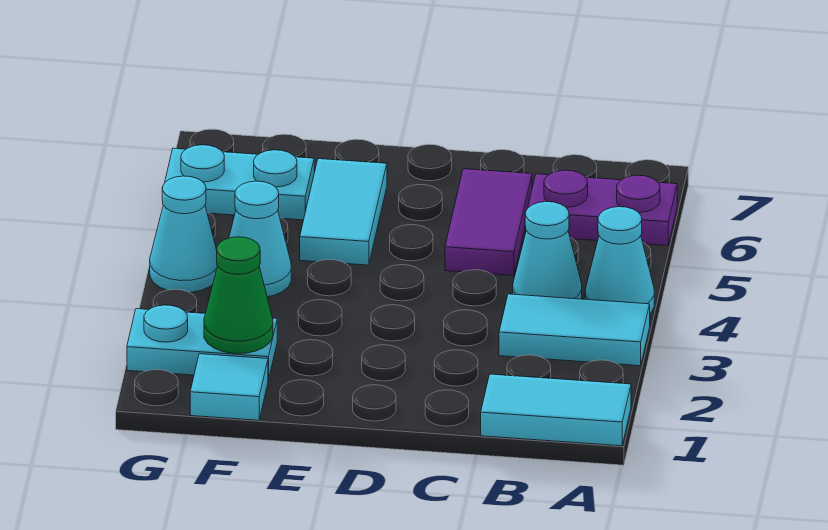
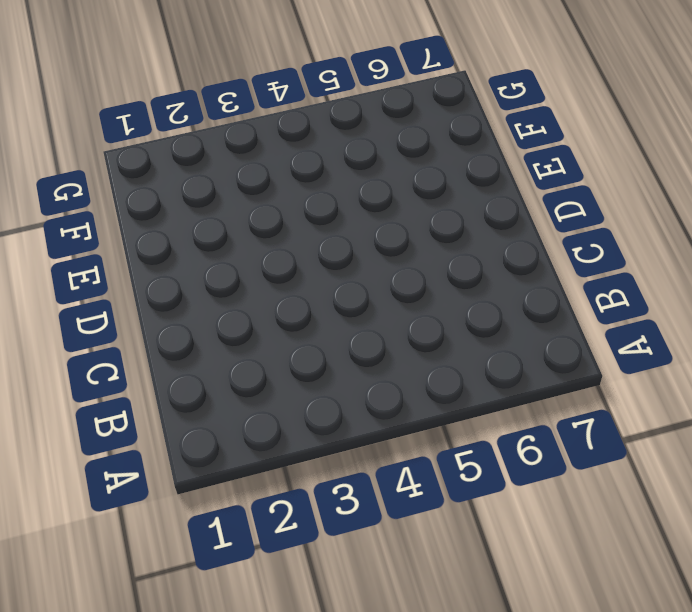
none -> cyan 1x2 tile [481,374,631,446]
none -> cyan 1x2 tile [499,294,650,366]
none -> cyan 1x1 cone [585,207,654,313]

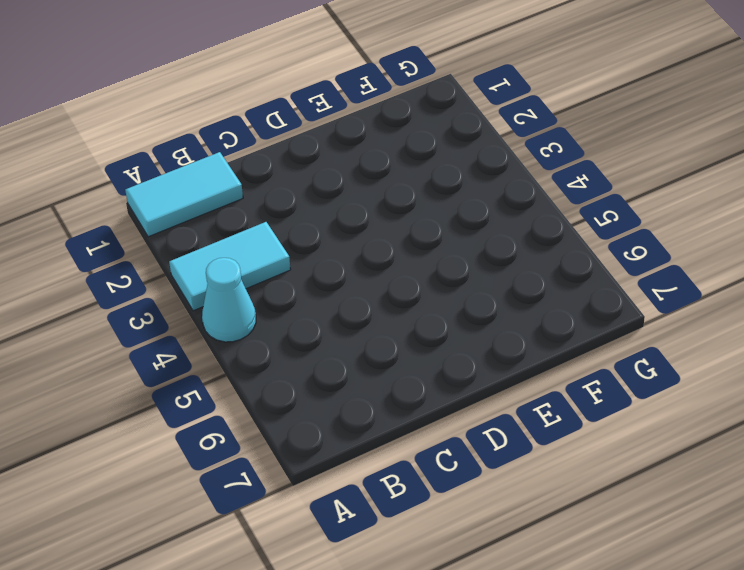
none -> purple 1x2 plate [528,170,677,245]
none -> cyan 1x1 cone [513,202,582,299]
none -> purple 1x2 tile [445,169,532,275]

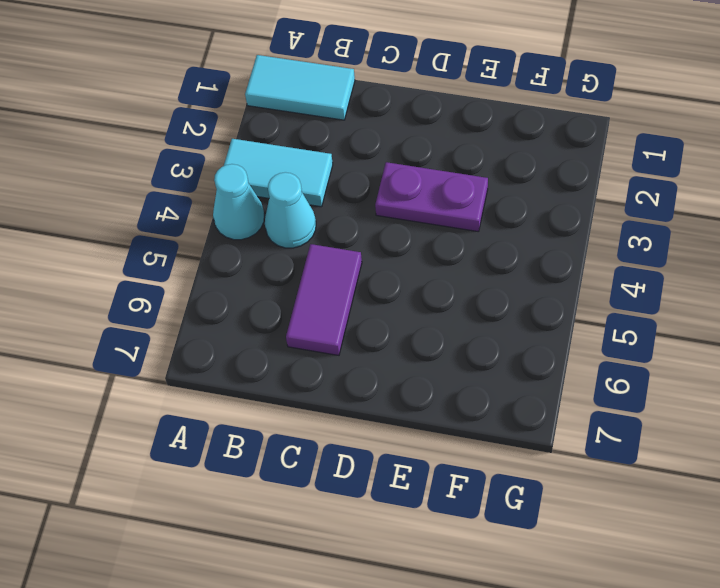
purple 1x2 plate [375,162,488,232] -> purple 1x2 plate moved to [528,170,677,245]
none -> cyan 1x2 tile [300,159,387,265]
none -> cyan 1x1 tile [190,354,268,420]
none -> cyan 1x2 plate [127,305,277,380]

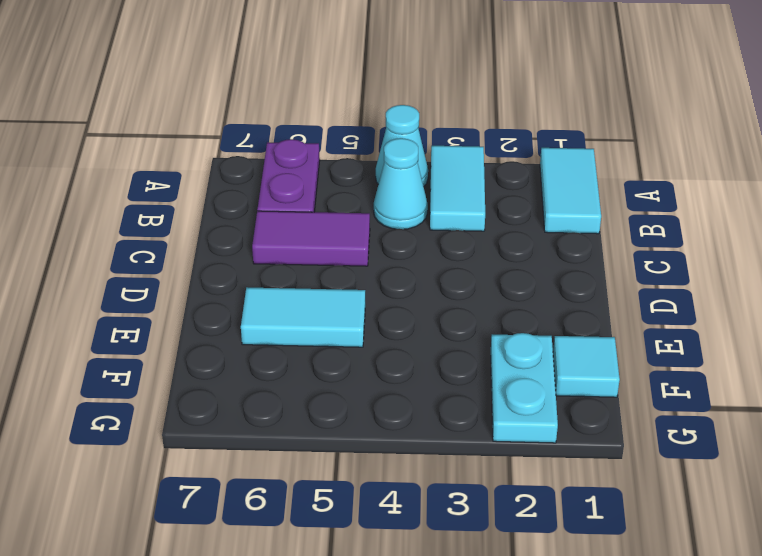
none -> cyan 1x1 cone [229,181,291,297]
none -> cyan 1x2 plate [165,145,314,220]
none -> cyan 1x1 cone [150,176,217,293]

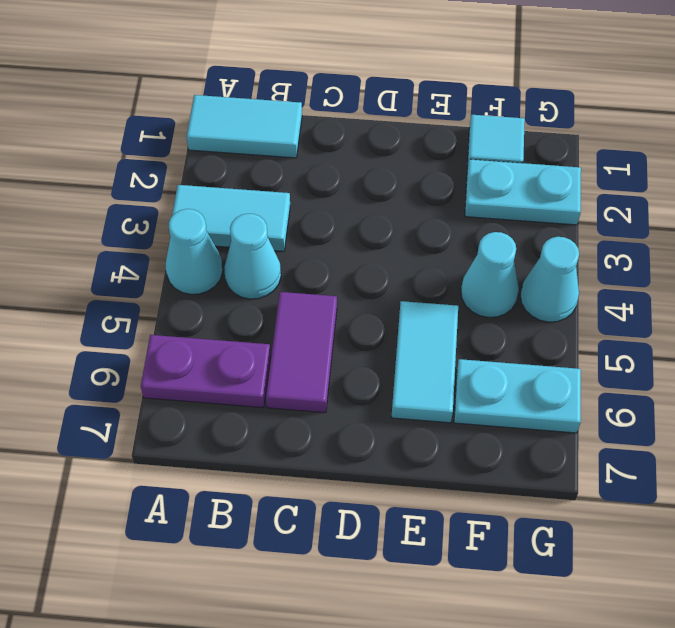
none -> green 1x1 cone [204,237,273,354]

